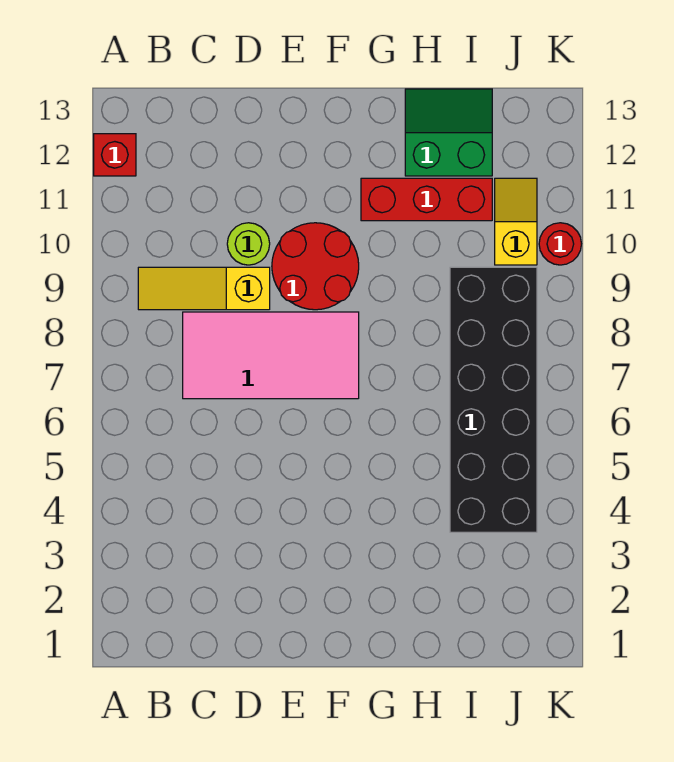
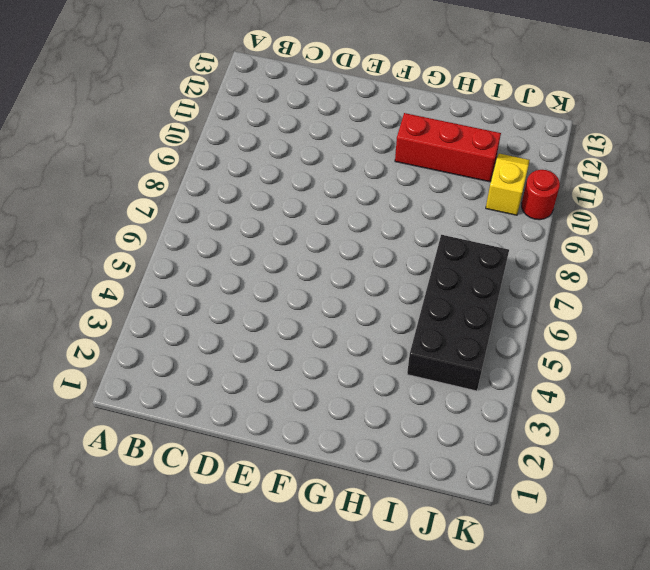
black 2x4 brick [407,235,509,391] -> black 2x6 brick [450,267,537,532]
none -> red 1x1 brick [94,134,136,176]
none -> yellow 1x3 slope [138,267,270,310]

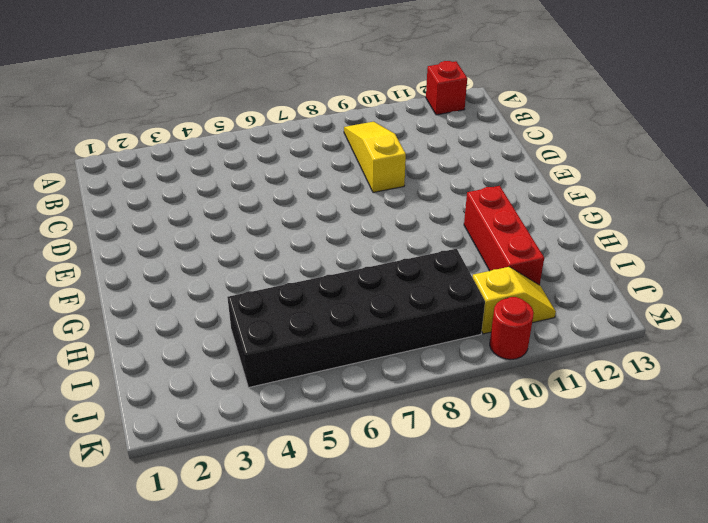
none -> pink 2x4 tile [183,312,359,399]
none -> lime 1x1 round brick [227,223,270,265]

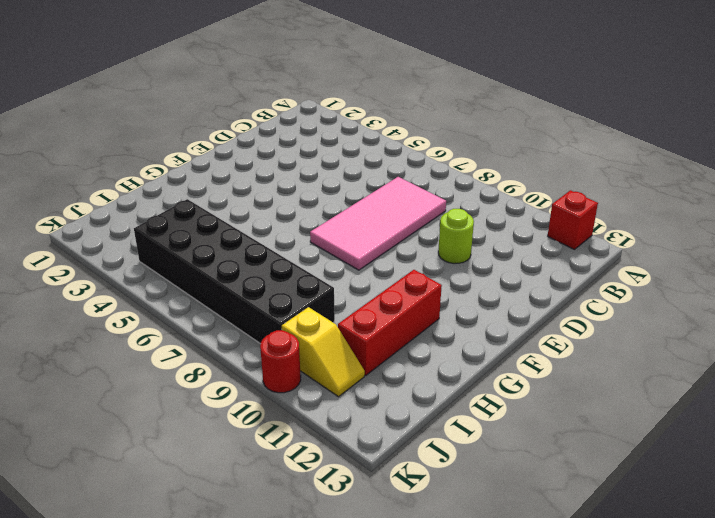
none -> yellow 1x3 slope [138,267,270,310]
none -> red 2x2 round brick [272,223,359,310]

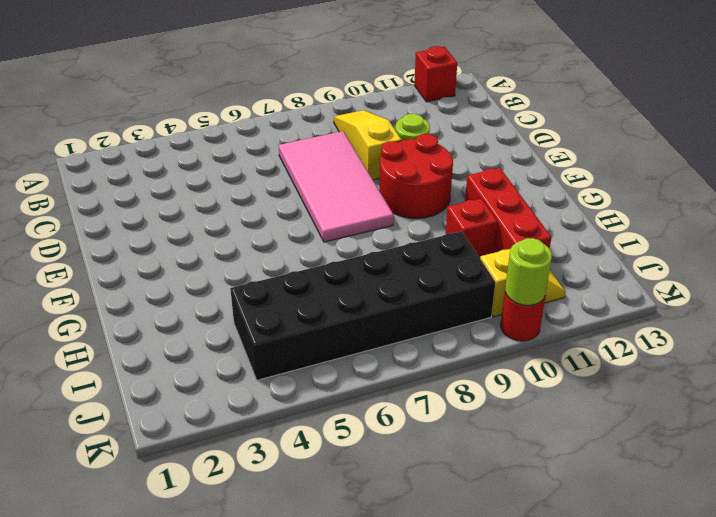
red 1x1 brick [446,198,497,258] -> none
lime 1x1 round brick [505,238,552,305] -> none
none -> green 2x2 slope [405,89,492,176]

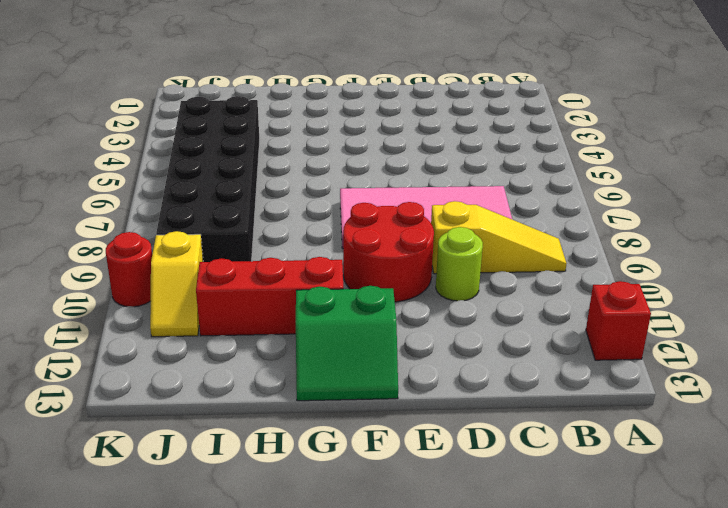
green 2x2 slope [296,286,398,401] -> green 2x2 slope moved to [405,89,492,176]

